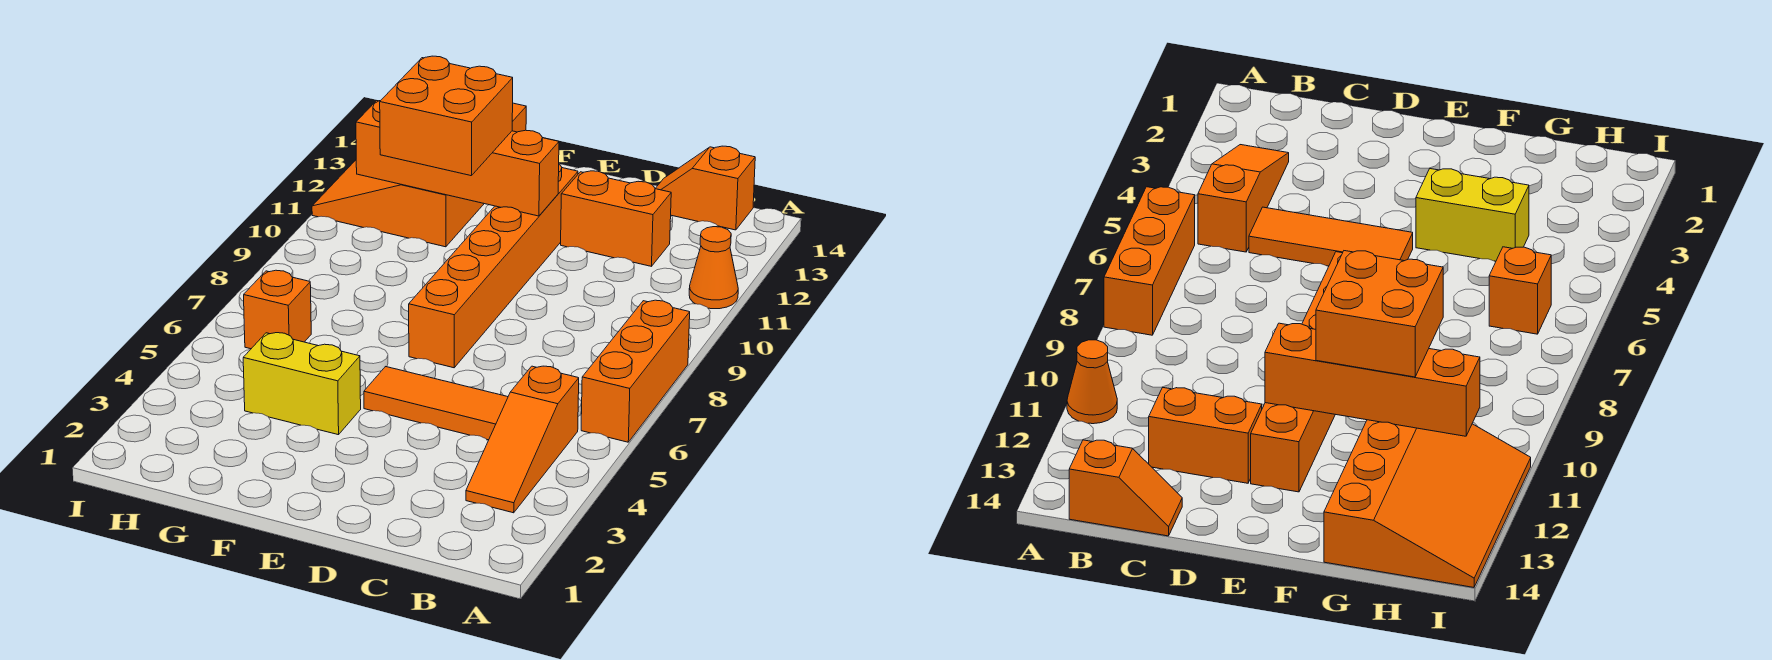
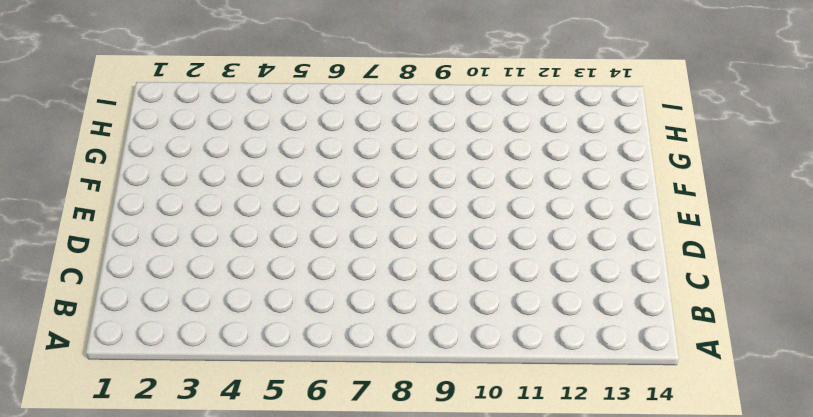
none -> orange 1x3 brick [581,300,690,442]
none -> orange 1x1 cone [689,227,738,309]
none -> orange 1x3 slope [466,366,579,513]

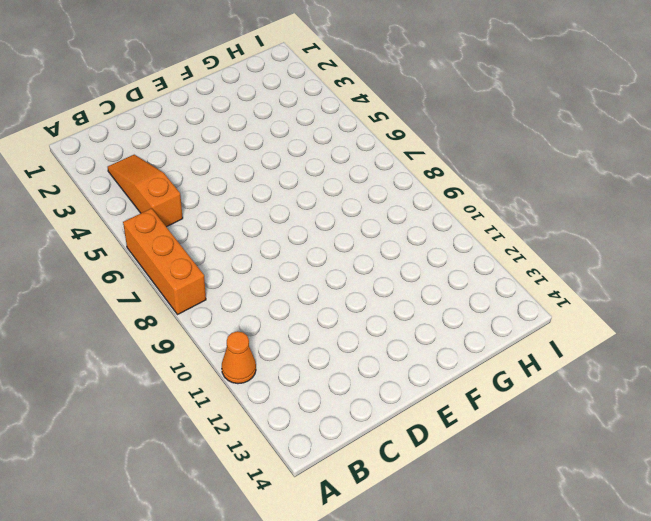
none -> orange 1x2 slope [655,146,755,230]
none -> orange 1x3 tile [364,367,508,440]
none -> orange 1x2 brick [561,171,671,266]

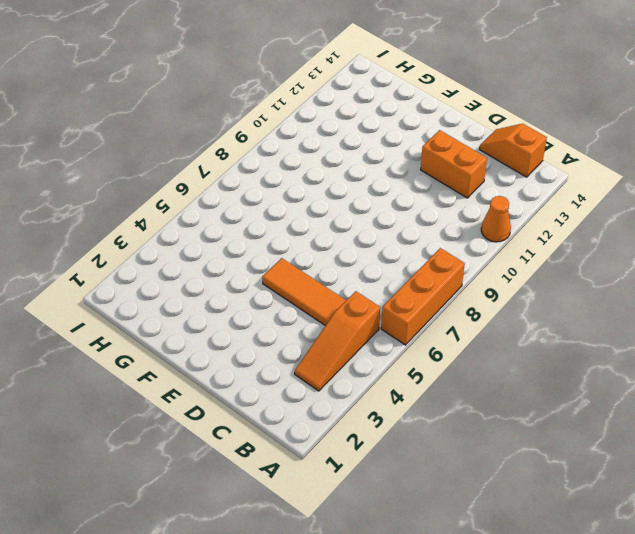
none -> orange 1x6 brick [409,164,578,368]
none -> yellow 1x2 brick [243,333,361,435]
none -> orange 3x4 slope [312,103,526,247]

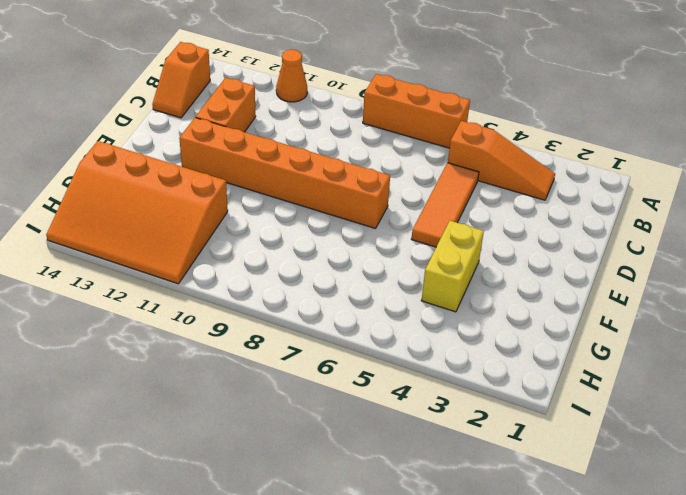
none -> orange 1x1 brick [244,270,311,349]
none -> orange 1x4 brick [356,101,559,216]
none -> orange 2x2 brick [380,56,513,176]

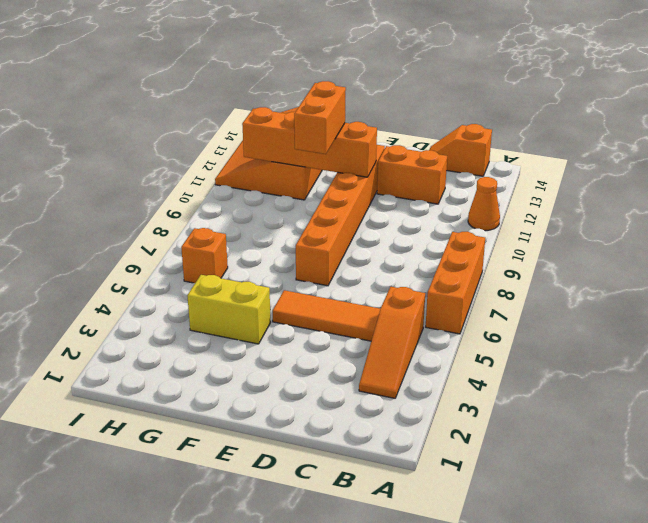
orange 1x2 brick [294,81,346,154] -> orange 2x2 brick [380,56,513,176]

